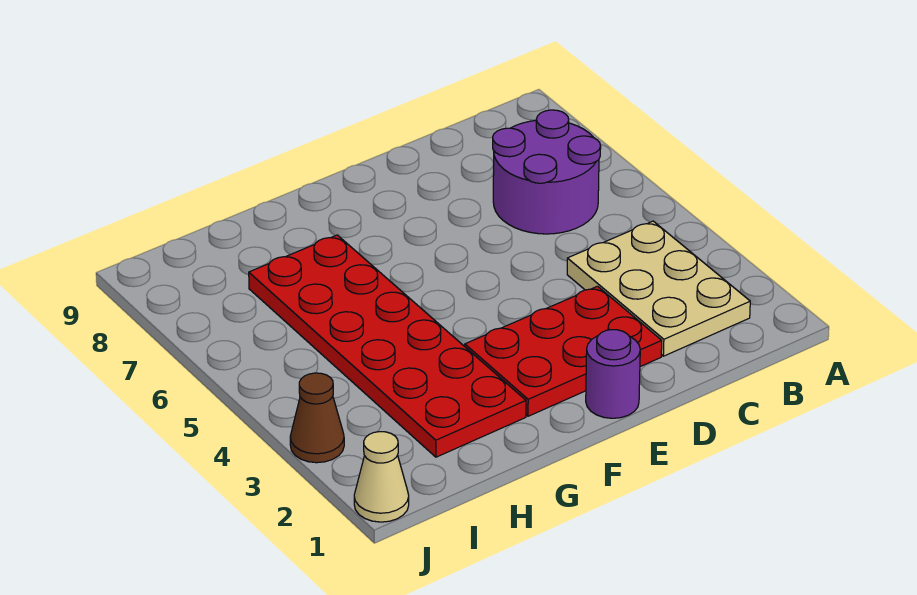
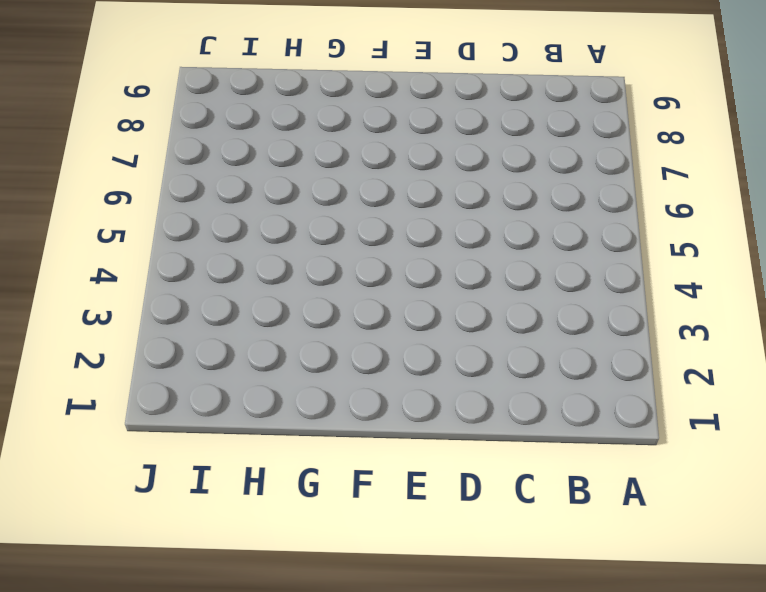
none -> tan 2x3 plate [567,221,750,356]
none -> purple 2x2 round brick [493,110,601,234]

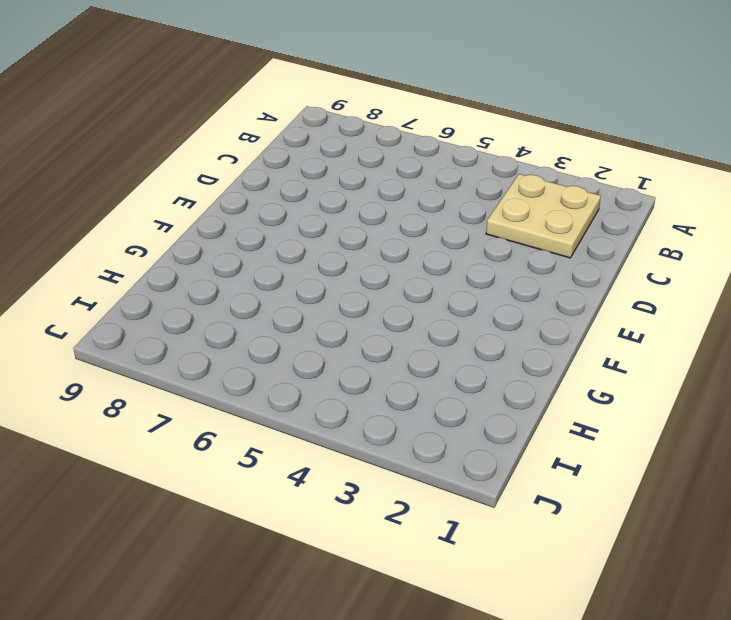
tan 2x2 plate [486,174,601,258] -> tan 2x3 plate [567,221,750,356]
none -> purple 2x2 round brick [493,110,601,234]
none -> red 2x3 plate [465,286,662,416]

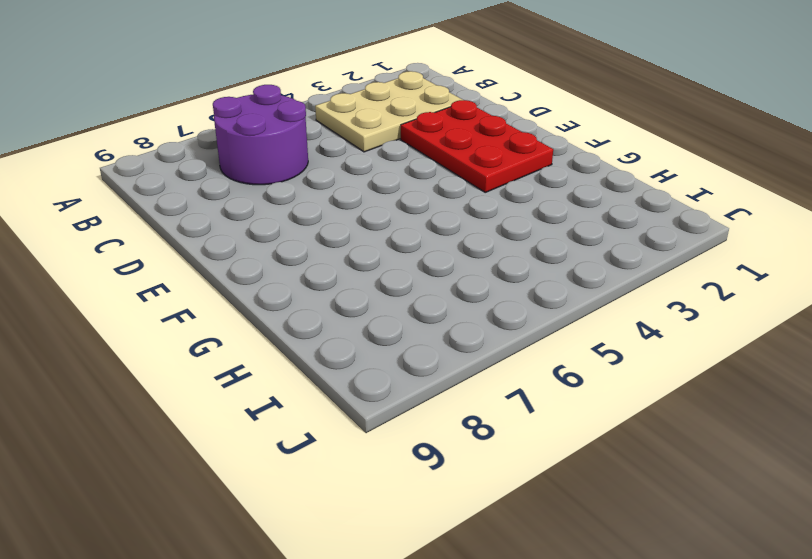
none -> purple 1x1 round brick [586,330,640,418]
none -> red 2x6 plate [249,235,526,457]

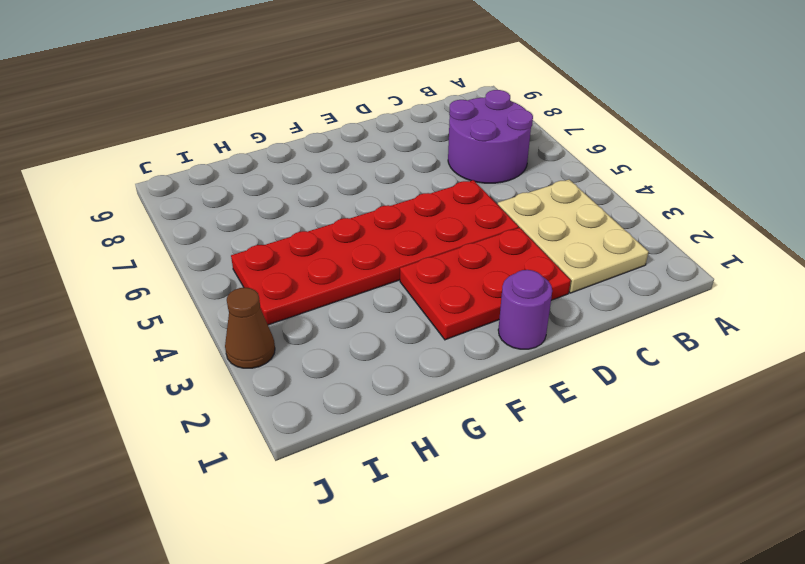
red 2x6 plate [231,180,518,325] -> red 2x6 plate turned to [249,235,526,457]
none -> tan 1x1 cone [354,432,409,522]

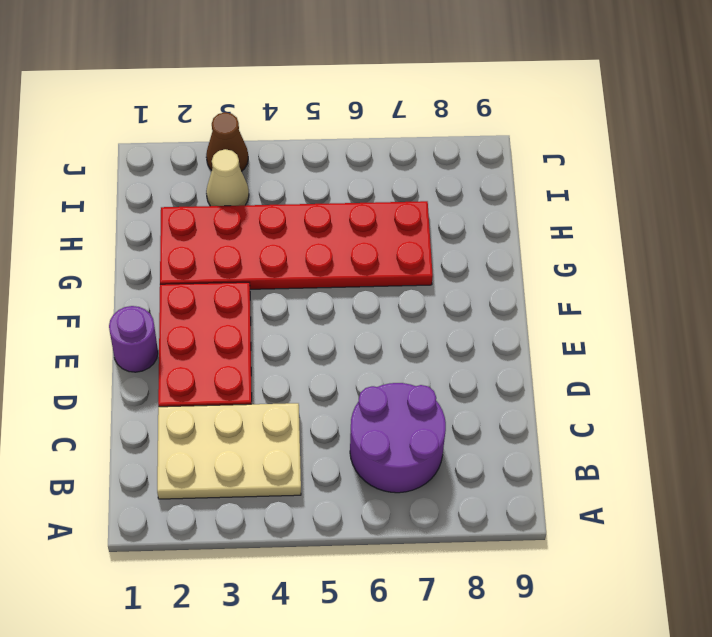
tan 1x1 cone [206,149,249,206] -> tan 1x1 cone moved to [354,432,409,522]

